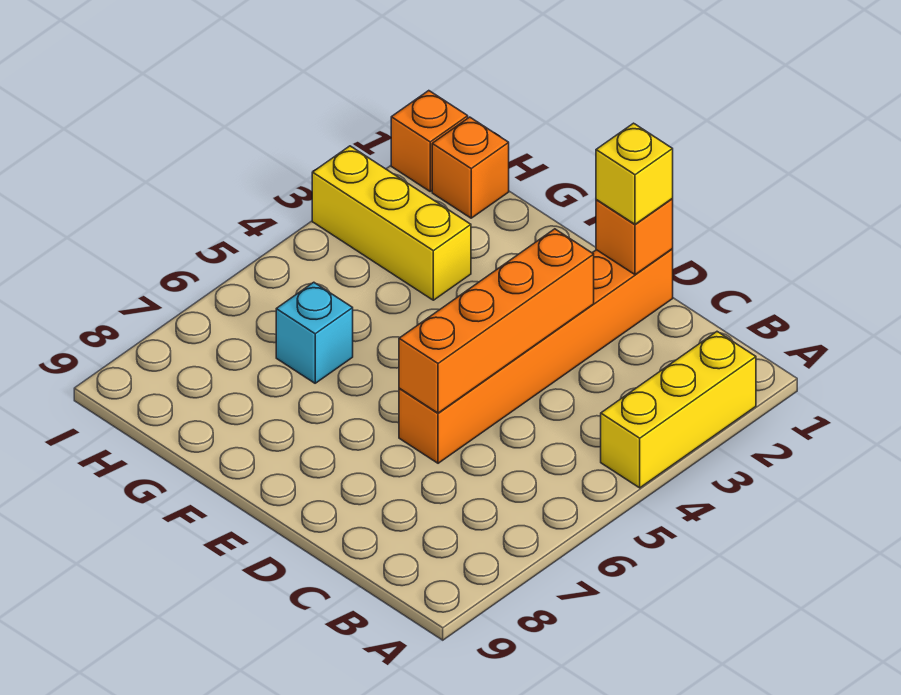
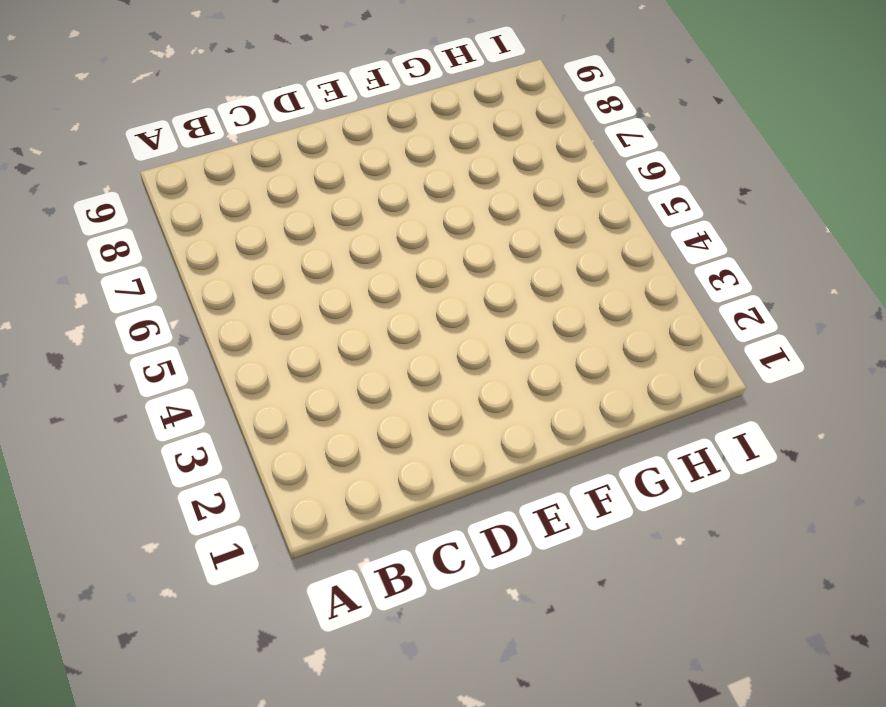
none -> yellow 1x3 brick [601,332,756,488]
none -> orange 1x6 brick [399,249,673,463]

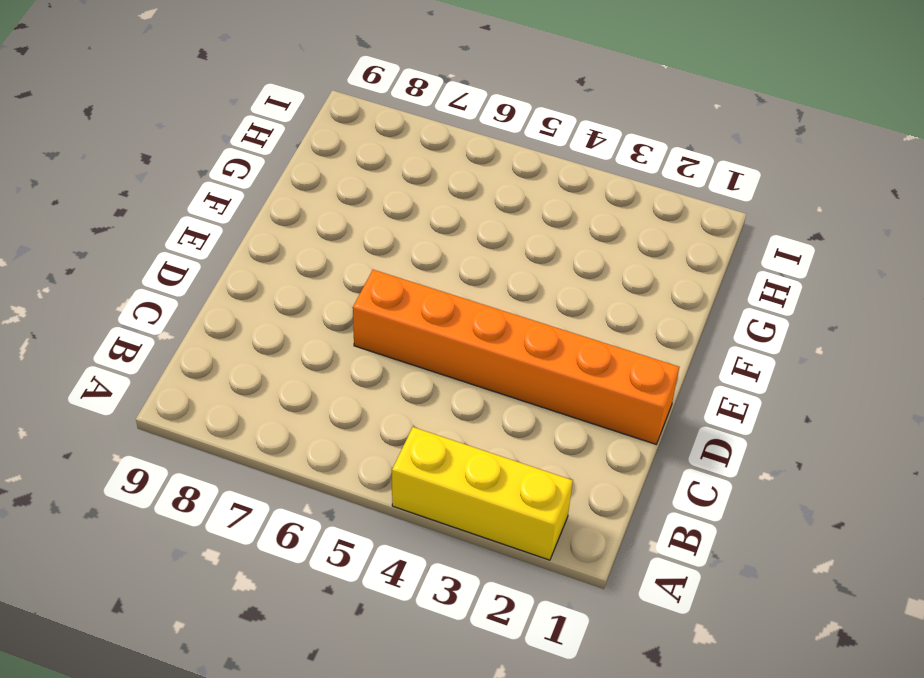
none -> yellow 1x3 brick [312,146,471,300]
none -> cyan 1x1 brick [276,282,353,383]

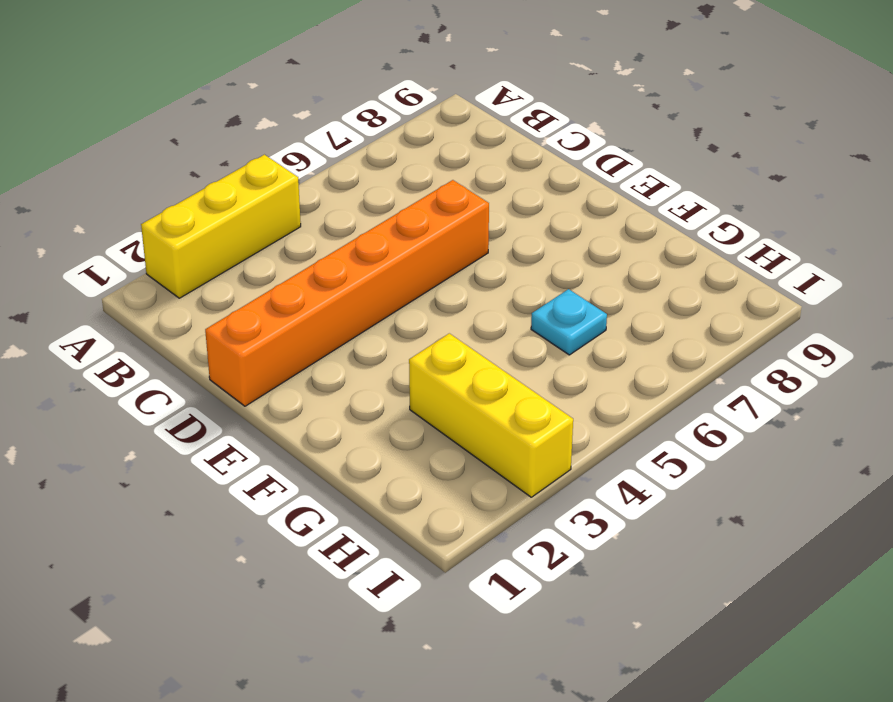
cyan 1x1 plate [531,289,607,355] -> cyan 1x1 brick [276,282,353,383]
none -> orange 1x1 brick [432,117,509,218]
none -> orange 1x1 brick [391,91,468,191]

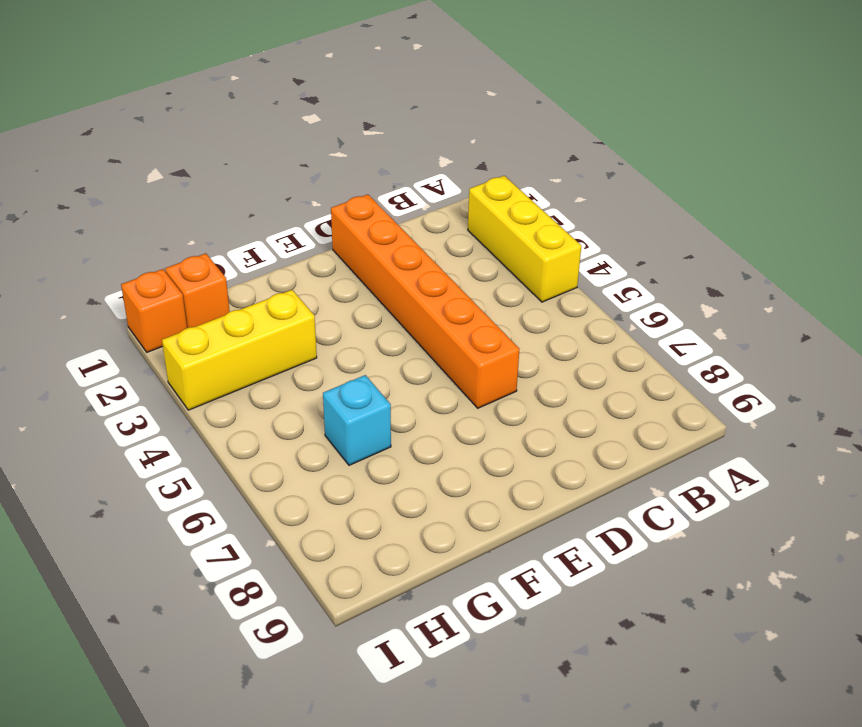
none -> orange 1x1 brick [596,199,673,275]
none -> orange 1x4 brick [399,229,594,413]

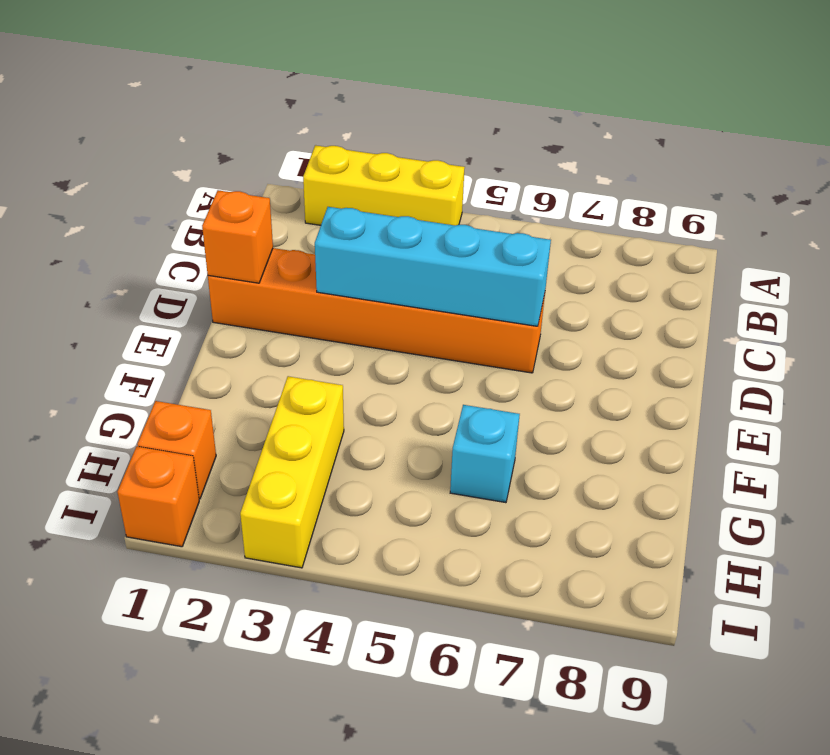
cyan 1x4 brick [315,207,551,326] -> orange 1x4 brick [399,229,594,413]
none -> yellow 1x1 brick [596,123,673,224]

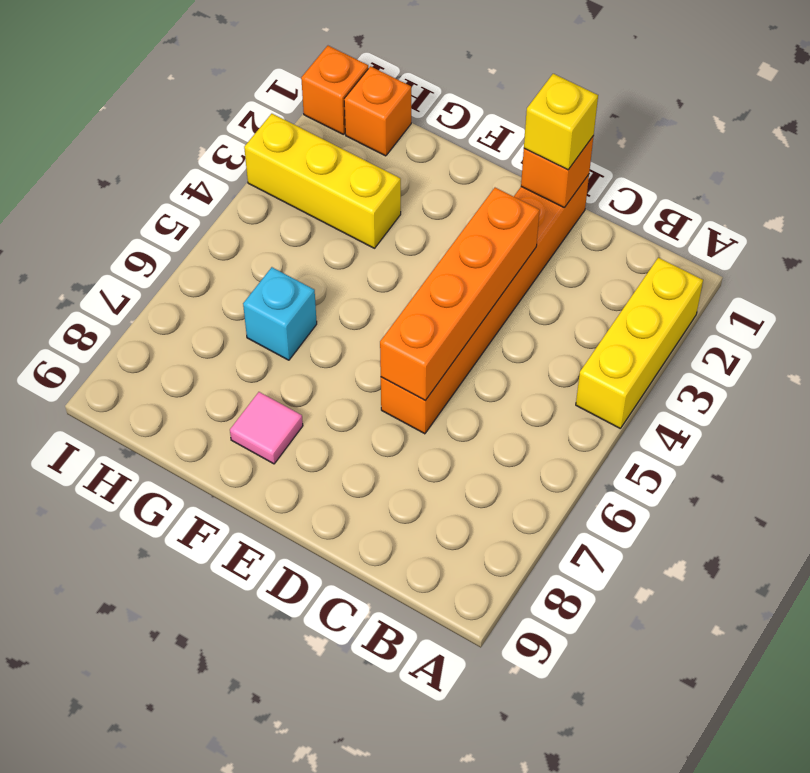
pink 1x1 tile [230,392,303,464] -> none

